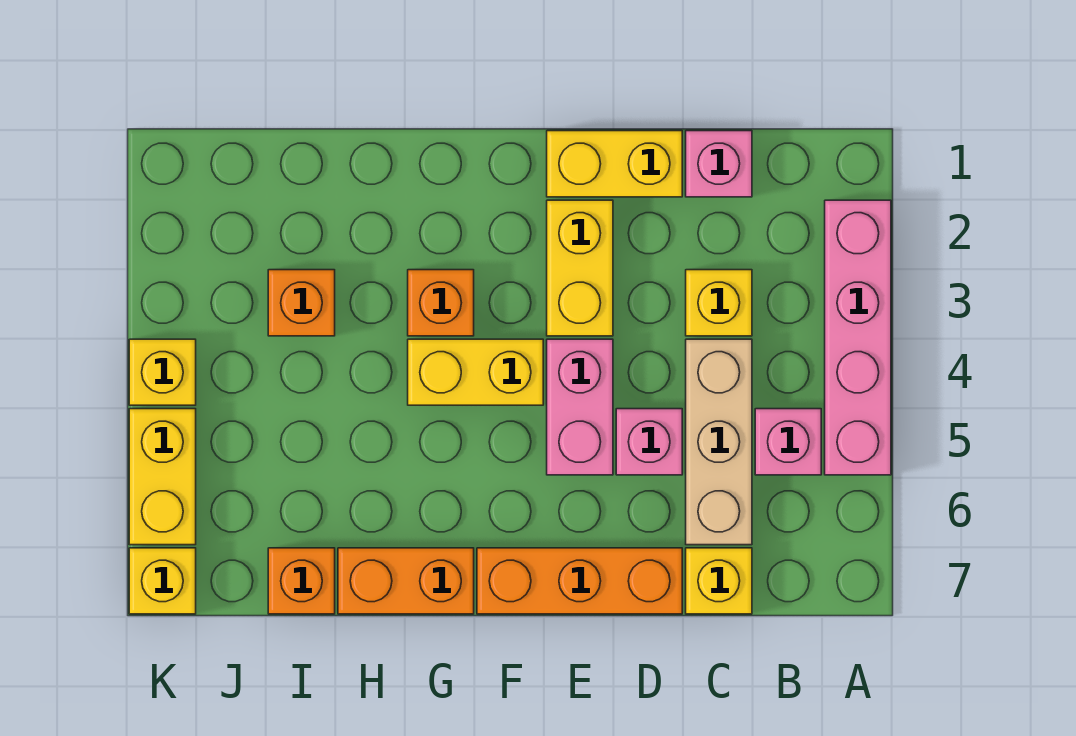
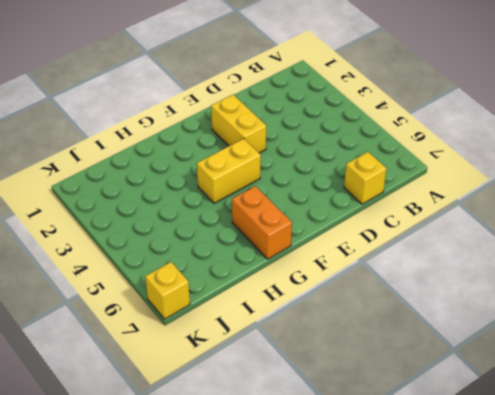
orange 1x2 brick [232,186,292,259] -> orange 1x2 brick turned to [338,548,474,614]
none -> pink 1x4 brick [825,200,891,475]
none -> pink 1x1 brick [755,409,821,475]
none -> pink 1x1 brick [686,131,752,197]

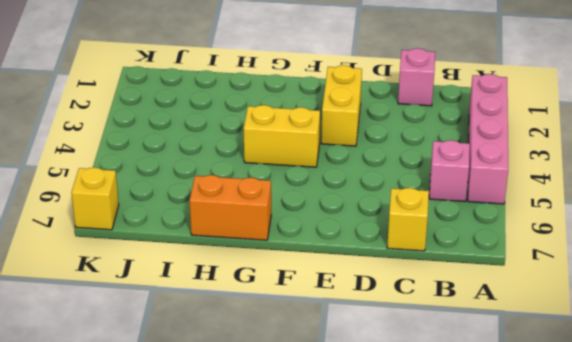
none -> yellow 1x1 brick [686,270,752,336]
none -> tan 1x3 brick [686,339,752,545]
none -> yellow 1x2 brick [547,131,682,197]

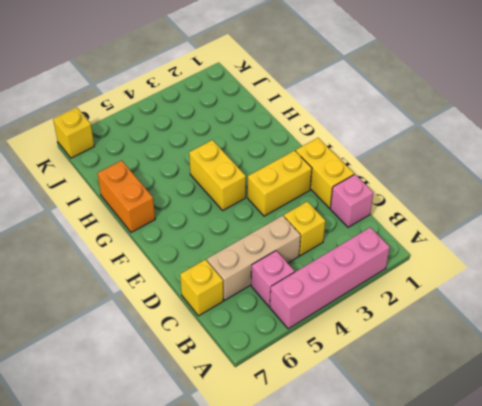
none -> pink 1x1 brick [616,409,682,475]
none -> orange 1x3 brick [477,548,682,614]
none -> pink 1x2 brick [547,339,613,475]

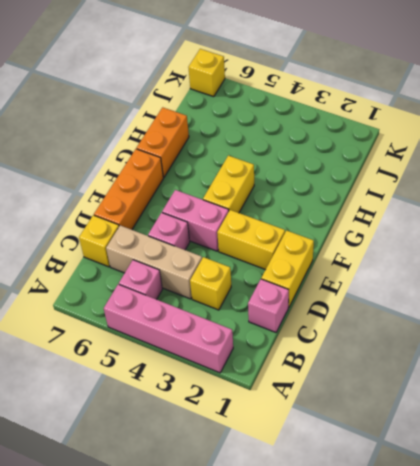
none -> orange 1x1 brick [408,270,474,336]
none -> orange 1x1 brick [268,270,335,336]
none -> orange 1x1 brick [268,548,335,614]

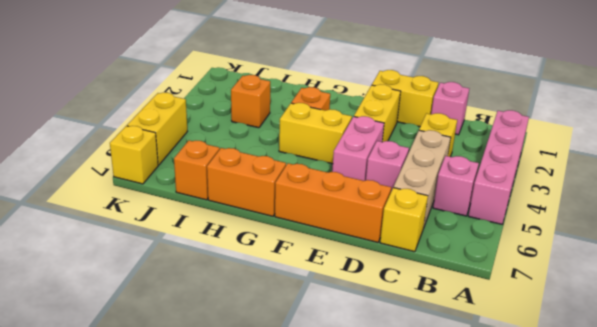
none -> yellow 1x1 brick [129,339,196,405]

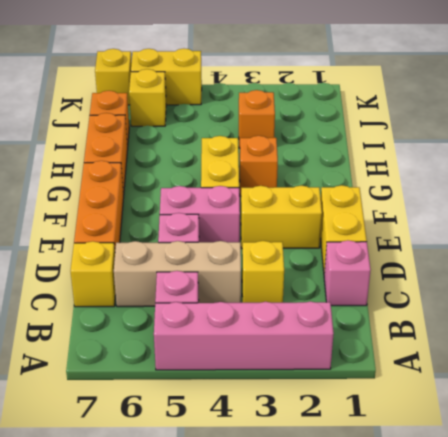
yellow 1x1 brick [129,69,166,126] -> yellow 1x1 brick moved to [129,339,196,405]

